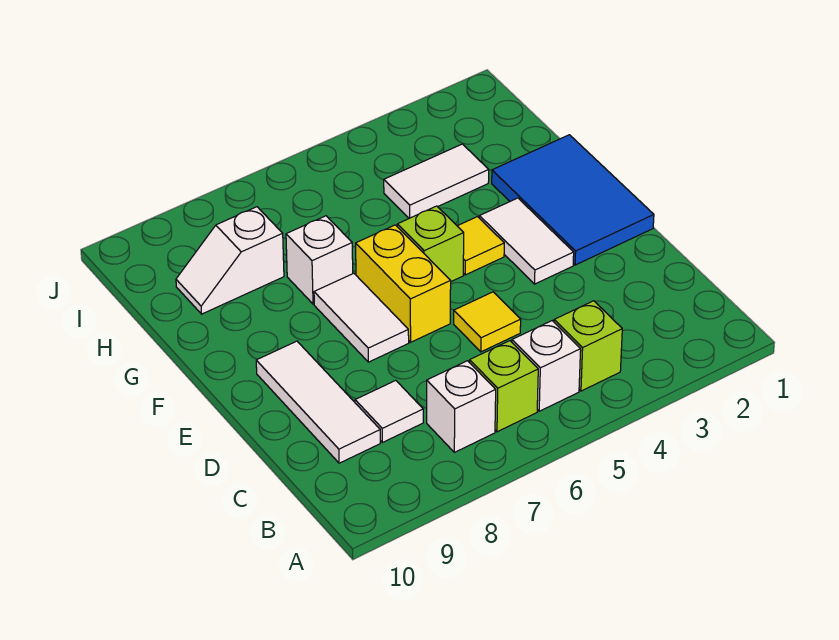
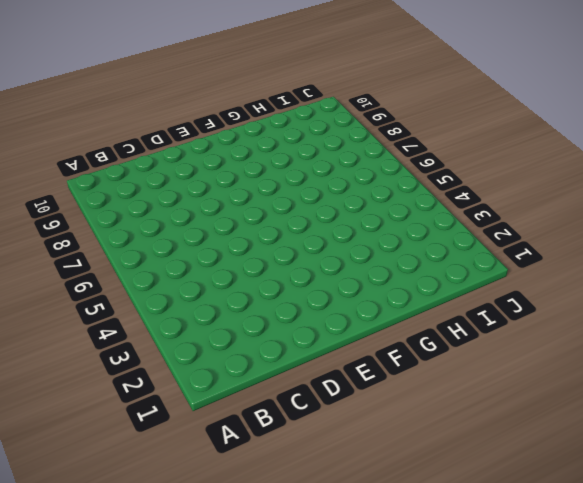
none -> lime 1x1 brick [554,301,622,391]
none -> white 1x1 brick [512,321,581,411]
none -> lime 1x1 brick [470,341,538,432]

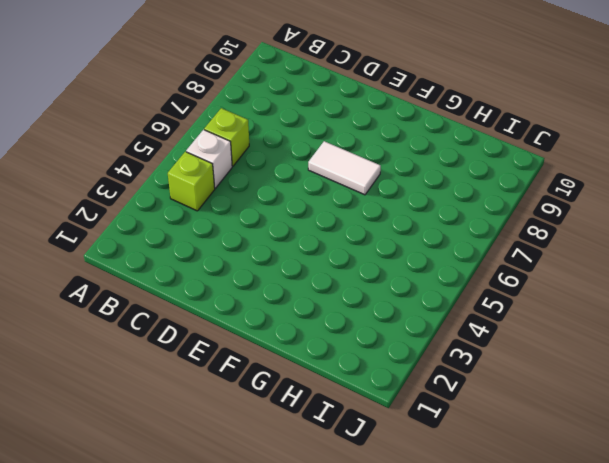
none -> white 1x1 brick [427,361,496,452]
none -> white 1x1 tile [355,380,423,442]
none -> white 1x3 tile [256,341,380,463]

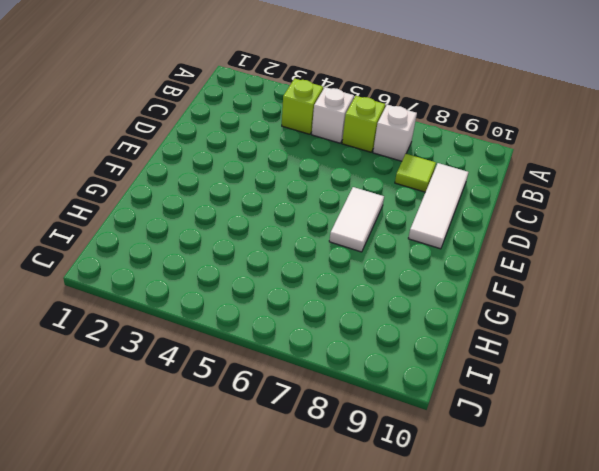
lime 1x1 tile [395,154,436,192] -> white 1x1 tile [355,380,423,442]
none -> yellow 1x1 tile [454,292,521,352]
none -> blue 2x3 tile [492,135,654,265]
none -> white 1x2 tile [479,198,574,284]

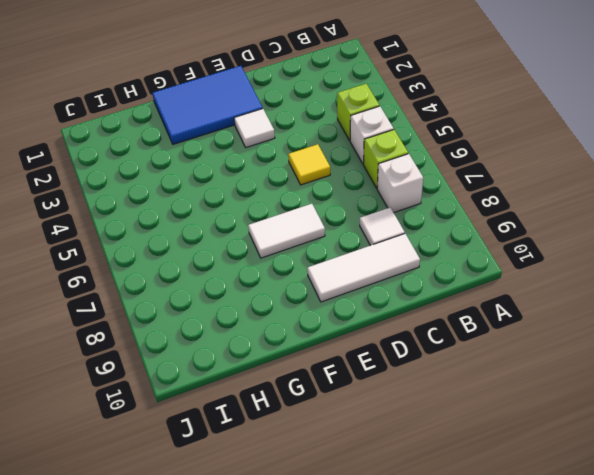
white 1x1 tile [234,109,275,147] -> white 1x2 tile [479,198,574,284]
none -> yellow 1x2 brick [356,225,451,342]
none -> yellow 1x1 tile [458,217,504,275]
none -> lime 1x1 brick [397,206,464,281]

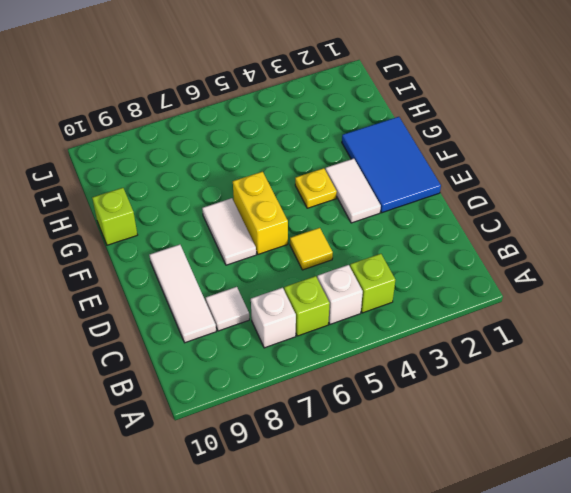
yellow 1x1 plate [295,168,337,208] -> yellow 1x1 tile [458,217,504,275]
lime 1x1 brick [92,188,137,245] -> lime 1x1 brick moved to [397,206,464,281]
none -> white 1x1 brick [286,216,353,304]
none -> white 1x2 tile [384,144,489,218]
none -> white 1x2 slope [176,207,284,314]

